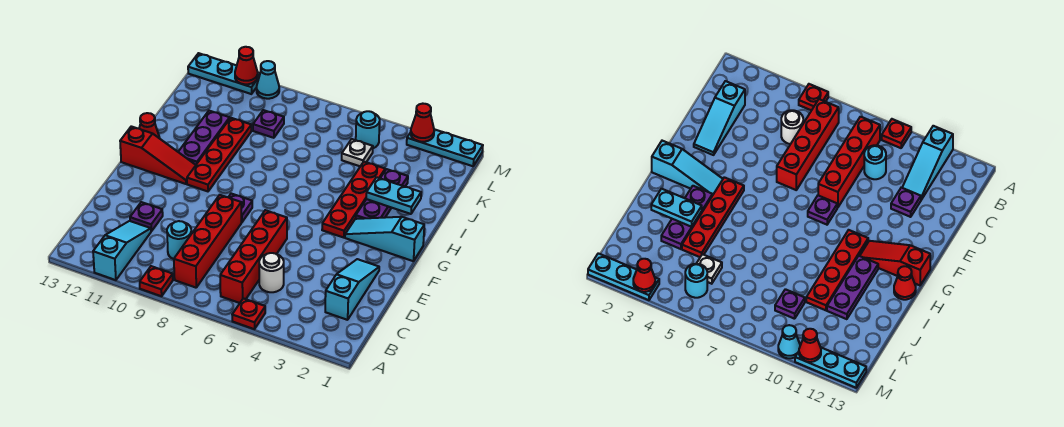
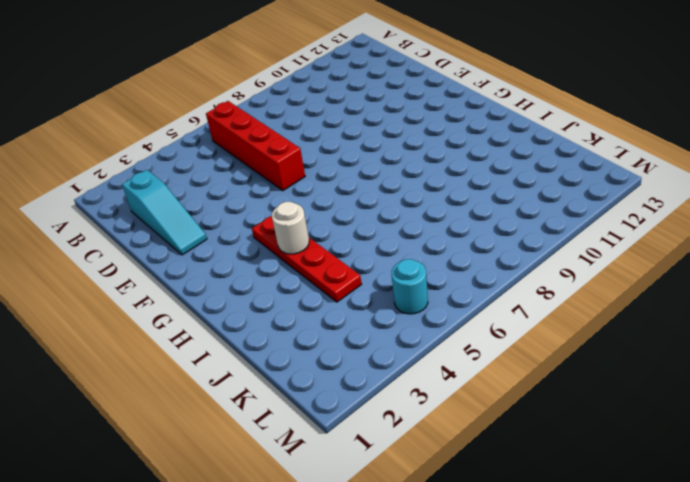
white 1x1 round brick [272,202,309,254] -> white 1x1 round brick moved to [259,253,284,292]
none -> red 1x1 plate [232,298,265,329]
none -> red 1x1 plate [140,266,173,296]
none -> cyan 1x3 slope [93,221,151,280]

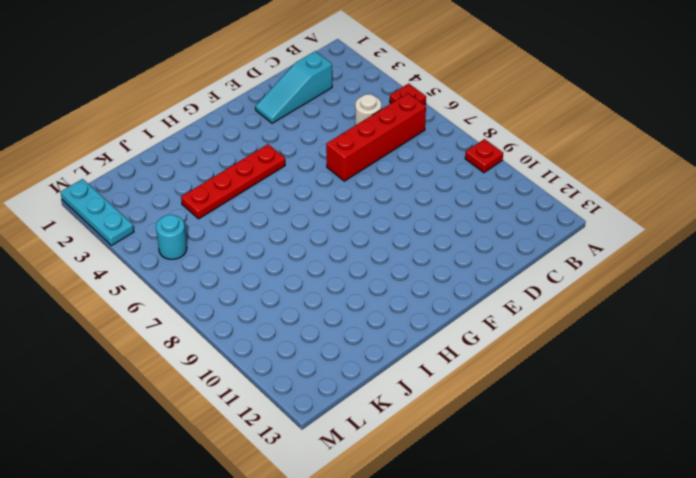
none -> cyan 1x3 slope [93,221,151,280]
none -> red 1x4 brick [174,195,241,288]
none -> cyan 1x1 round brick [167,221,191,259]

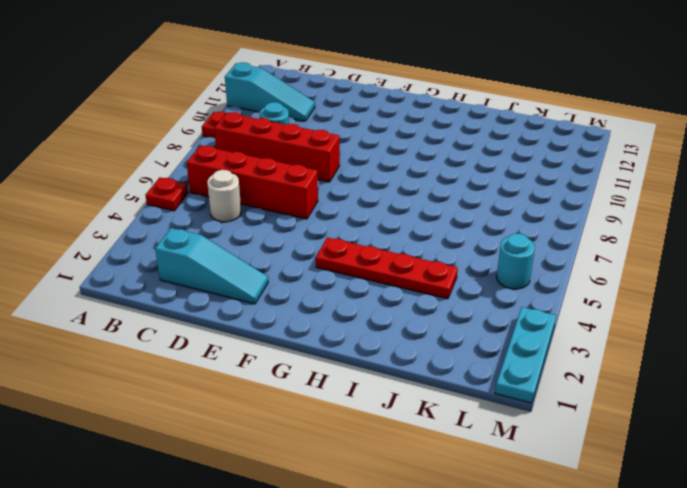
none -> purple 1x1 plate [130,202,163,231]
none -> purple 1x1 plate [229,194,252,223]
none -> cyan 1x3 slope [345,217,424,261]

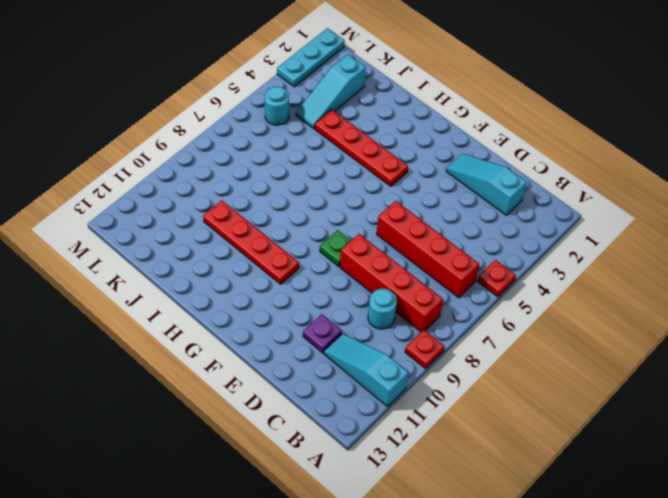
green 1x1 plate [320,230,351,266] -> purple 1x1 plate [229,194,252,223]
cyan 1x3 slope [296,55,366,128] -> cyan 1x3 slope moved to [345,217,424,261]
none -> white 1x1 round brick [259,253,284,292]
none -> red 1x3 slope [120,126,196,184]
none -> purple 1x3 plate [356,169,408,219]

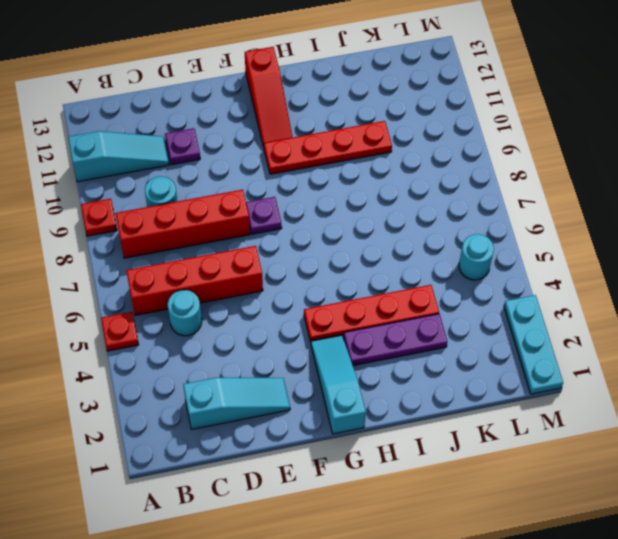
cyan 1x1 round brick [168,290,202,336] -> white 1x1 round brick [259,253,284,292]
none -> purple 1x3 plate [178,111,230,165]
none -> red 1x1 cone [139,113,160,138]
none -> white 1x1 plate [342,139,373,166]

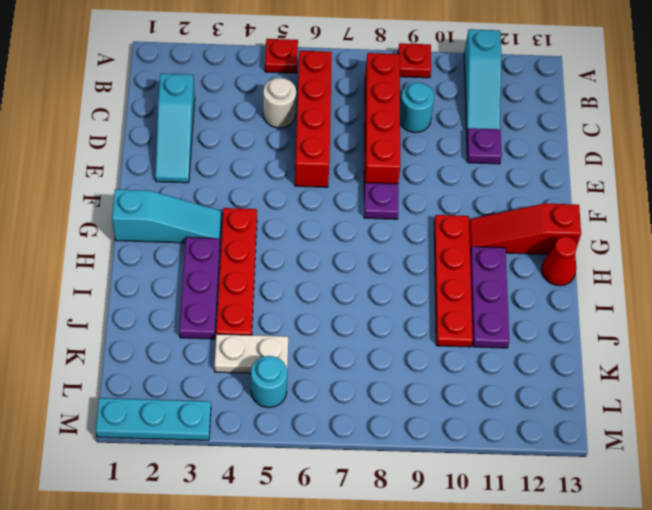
white 1x2 plate [214,334,288,373] -> white 1x1 plate [342,139,373,166]
none -> purple 1x1 plate [253,110,284,138]
none -> cyan 1x1 cone [257,61,279,99]
none -> cyan 1x3 plate [188,53,260,94]

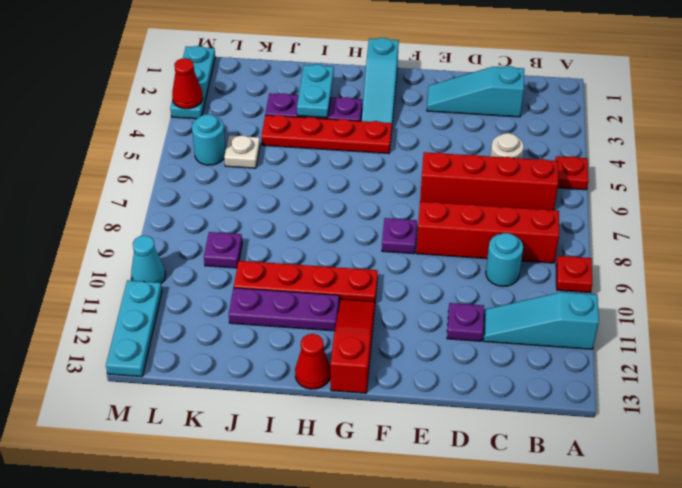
none -> red 1x1 cone [235,47,258,84]

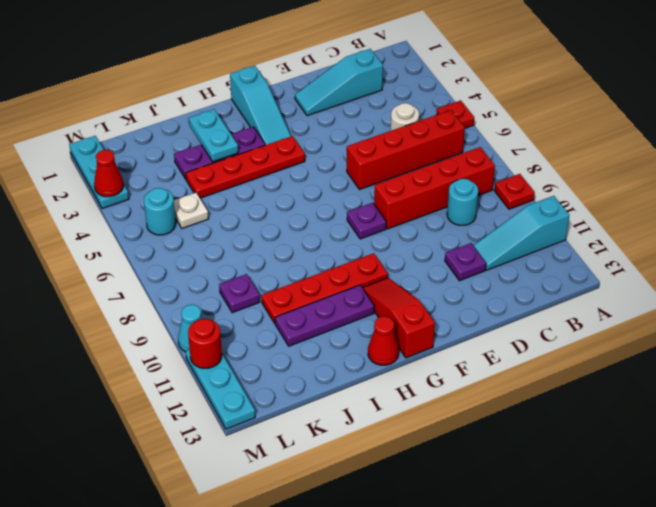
red 1x1 round brick [188,319,222,368] -> red 1x1 cone [235,47,258,84]

